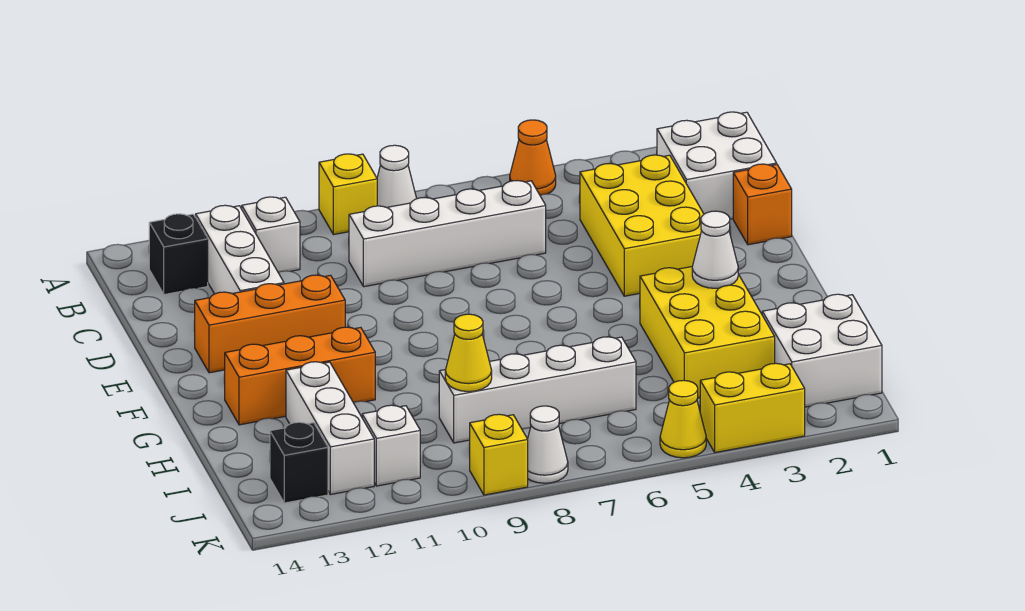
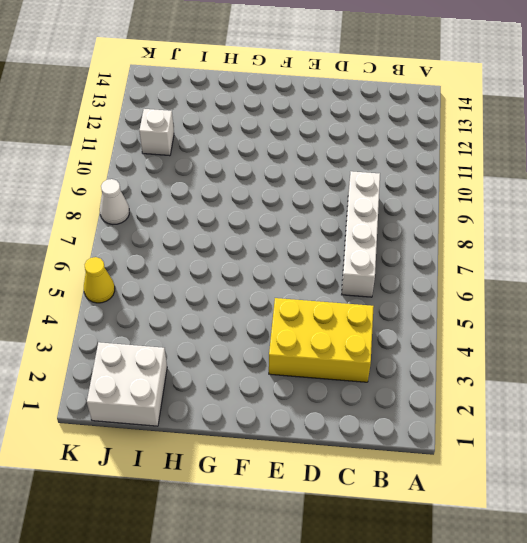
none -> orange 1x1 cone [510,120,556,195]
none -> white 1x1 cone [377,145,417,207]
none -> yellow 1x1 brick [319,154,377,235]

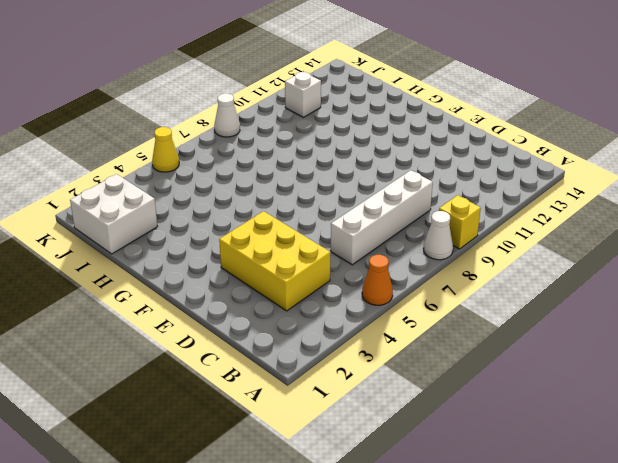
none -> white 2x2 brick [657,112,777,219]
none -> white 1x1 brick [242,197,300,272]
none -> white 1x3 brick [196,205,284,294]

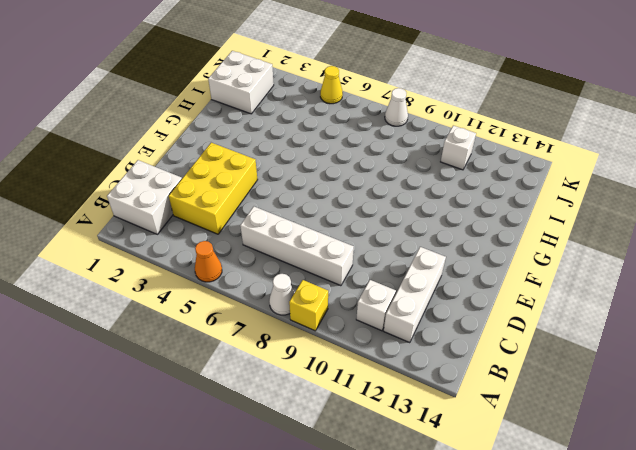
none -> black 1x1 brick [149,214,208,295]
none -> orange 1x1 brick [733,164,792,245]
none -> orange 1x3 brick [194,275,345,373]

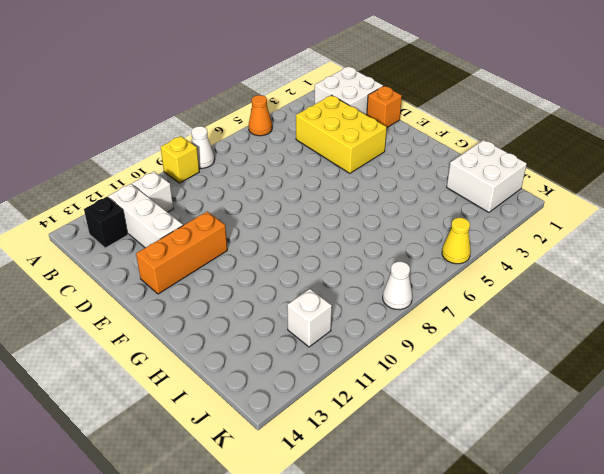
none -> white 1x4 brick [349,181,546,287]
none -> yellow 2x3 brick [640,267,775,398]
none -> orange 1x3 brick [224,327,375,425]

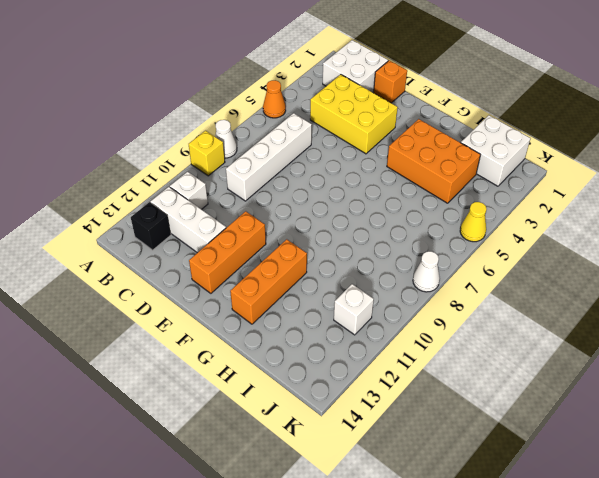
orange 2x3 brick [387,119,480,203] -> yellow 2x3 brick [640,267,775,398]
none -> white 1x3 brick [286,362,374,495]
none -> white 1x4 brick [439,337,636,443]
none -> black 1x1 brick [270,422,328,503]

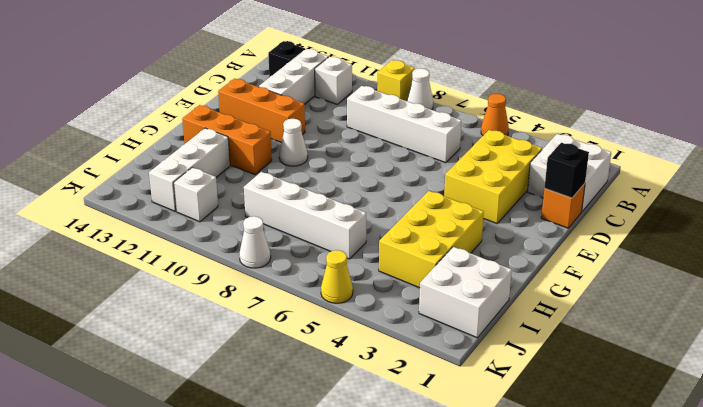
black 1x1 brick [545,143,589,198] -> black 1x1 brick moved to [270,422,328,503]
white 1x1 cone [279,119,308,166] -> white 1x1 cone moved to [692,211,738,288]
none -> yellow 1x2 brick [700,363,805,453]
none -> yellow 1x1 brick [469,414,528,495]
none -> yellow 1x1 cone [445,314,492,392]

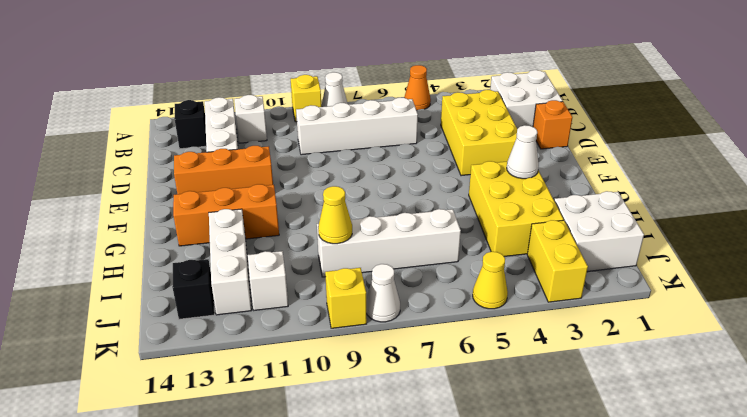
yellow 1x2 brick [527,220,588,302] -> yellow 1x2 brick turned to [700,363,805,453]

